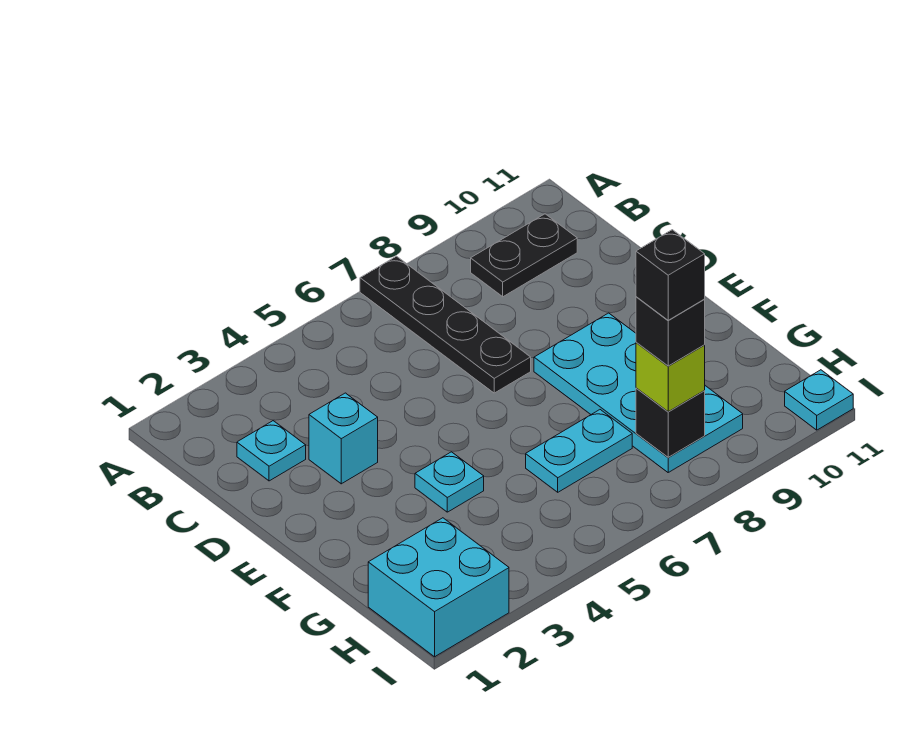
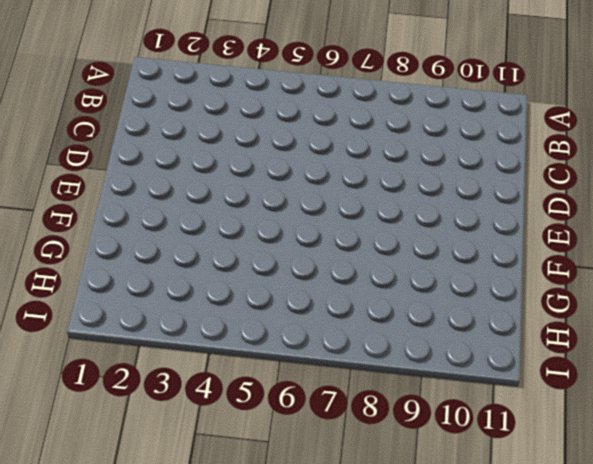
none -> black 1x4 plate [360,256,531,393]
none -> black 1x2 plate [471,214,577,297]
none -> cyan 1x1 plate [237,421,306,481]

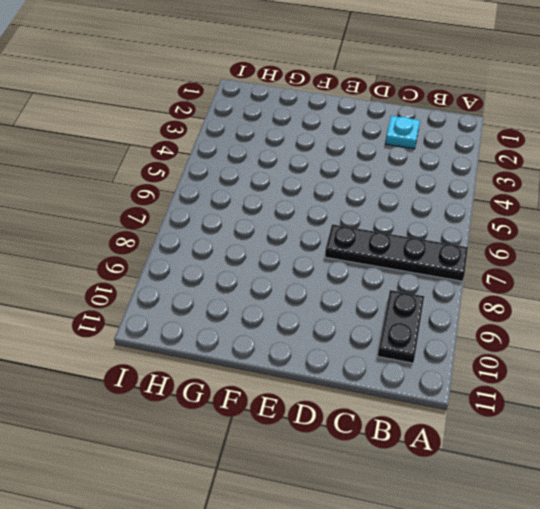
none -> cyan 1x1 brick [309,393,378,484]
none -> cyan 2x4 plate [534,313,743,472]
none -> cyan 1x1 plate [415,452,484,512]

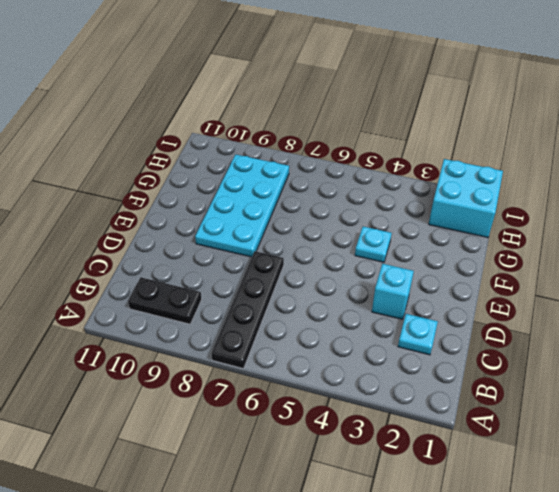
none -> cyan 1x2 plate [526,410,632,492]
none -> cyan 1x1 plate [785,370,853,430]
none -> black 1x1 brick [636,388,705,457]

